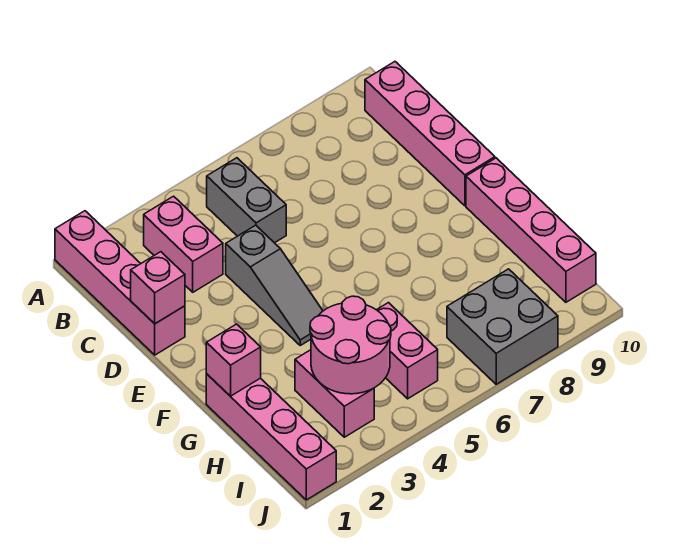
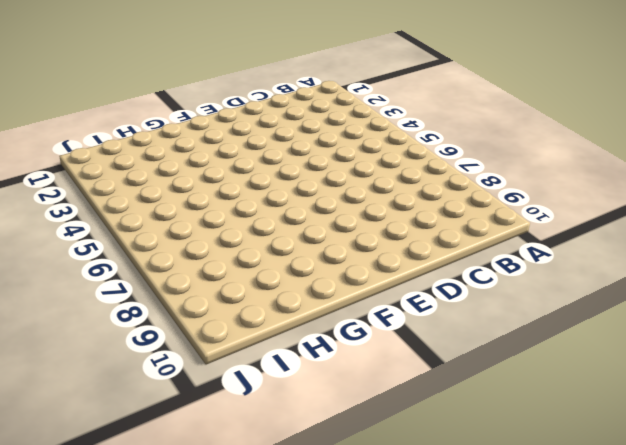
none -> pink 1x4 brick [55,211,185,355]
none -> pink 1x2 brick [144,196,223,292]
none -> grey 1x2 brick [207,158,286,243]

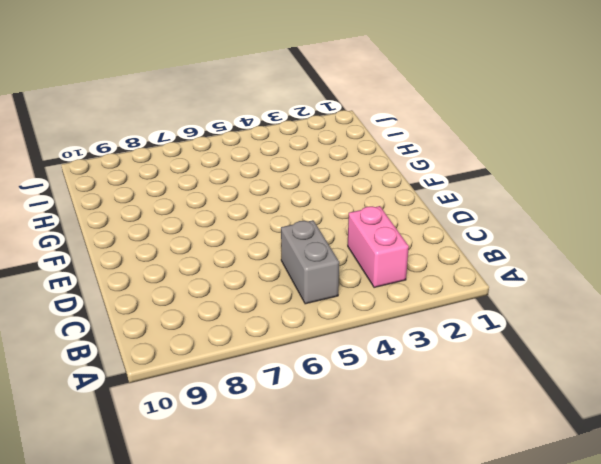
none -> pink 1x4 brick [55,211,185,355]
none -> pink 1x4 brick [365,62,495,206]
none -> grey 1x3 slope [226,225,323,345]

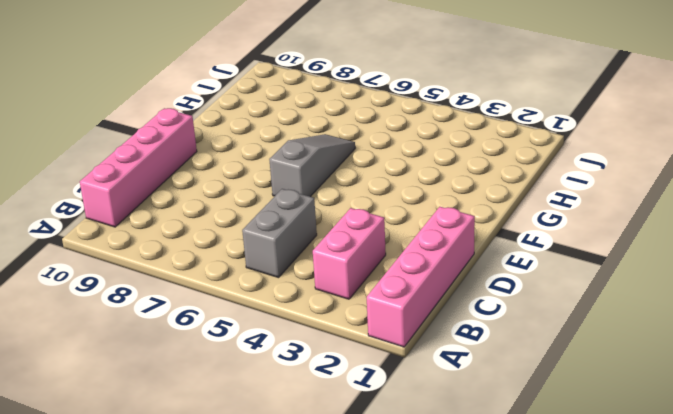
grey 1x3 slope [269,134,355,197] -> grey 1x3 slope moved to [226,225,323,345]
none -> pink 1x4 brick [466,158,596,302]
none -> pink 1x4 brick [206,374,336,500]
none -> pink 1x2 brick [295,350,374,437]

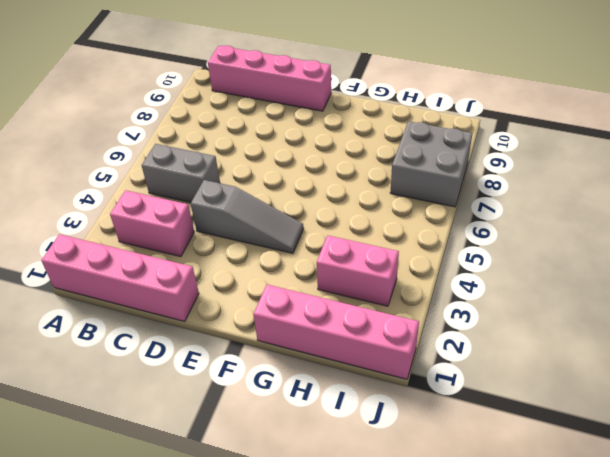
none -> pink 1x4 brick [466,158,596,302]
none -> pink 1x2 brick [377,303,438,399]
none -> pink 1x1 brick [131,252,185,324]

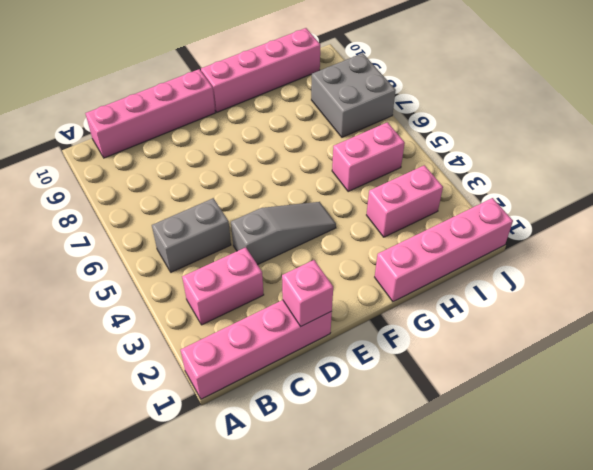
none -> pink 1x1 brick [206,324,261,396]
none -> pink 2x2 round brick [310,296,391,394]

